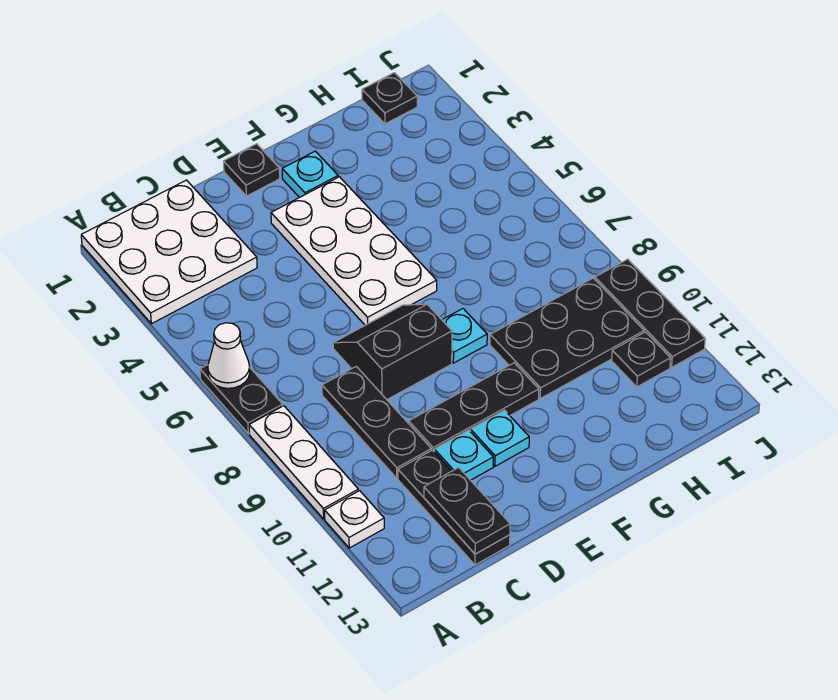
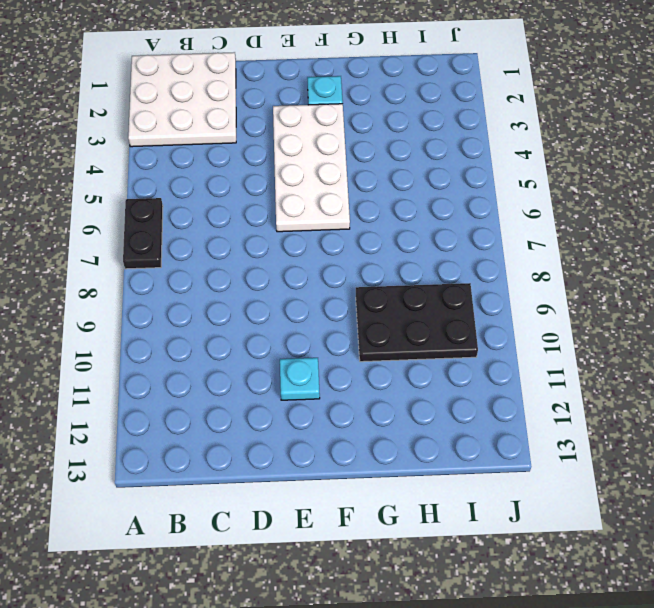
none -> white 1x3 plate [249,406,358,519]
none -> white 1x1 plate [325,491,384,548]
none -> black 1x3 plate [322,367,431,478]

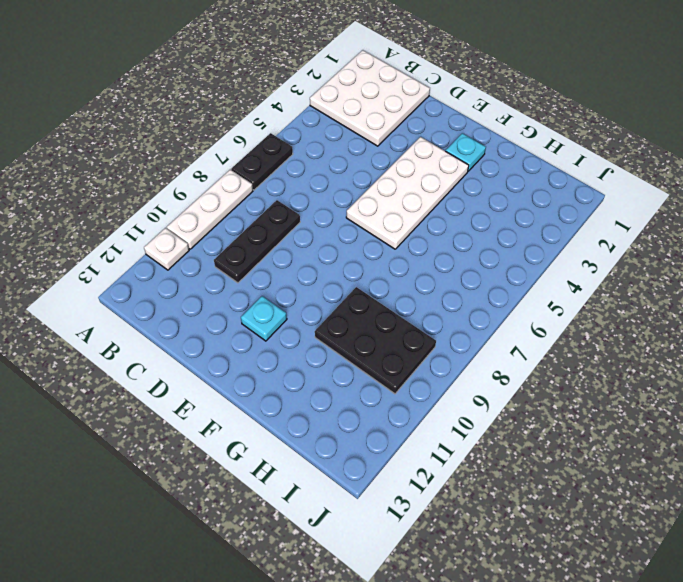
none -> black 1x3 plate [398,450,510,565]
none -> black 2x2 slope [333,304,452,399]
none -> black 1x3 plate [409,363,539,451]

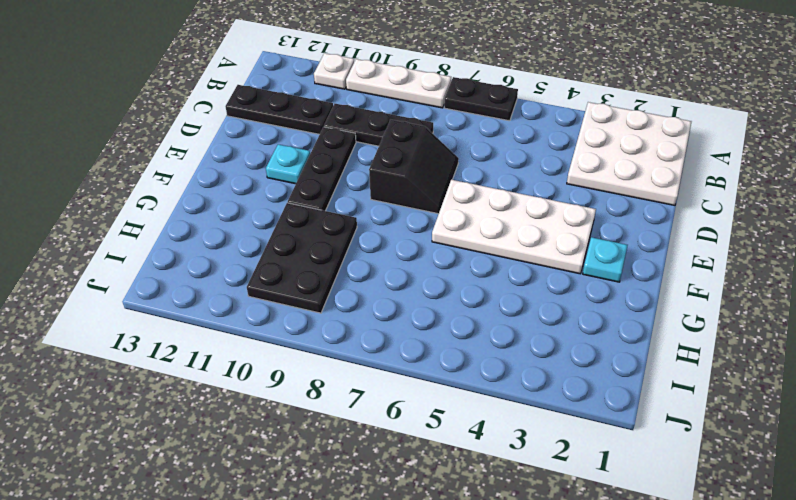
none -> cyan 1x1 plate [434,430,493,480]
none -> black 1x1 plate [223,144,280,196]
none -> cyan 1x1 plate [442,309,487,363]

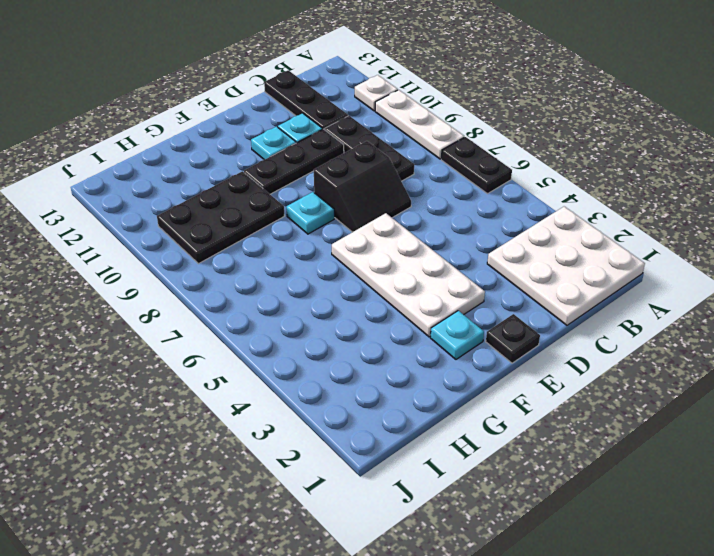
none -> black 1x1 plate [362,73,417,124]
none -> black 1x1 plate [612,332,671,387]
none -> black 1x3 plate [595,259,705,367]

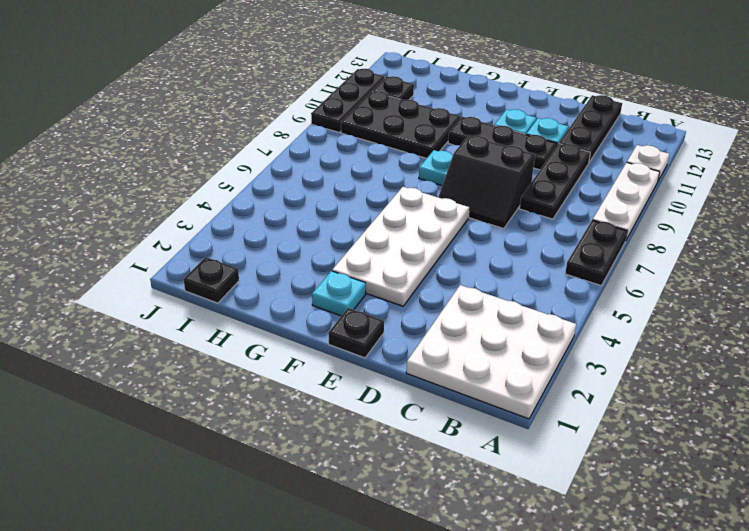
none -> white 1x1 cone [208,323,250,388]
none -> black 1x2 plate [424,468,510,554]

